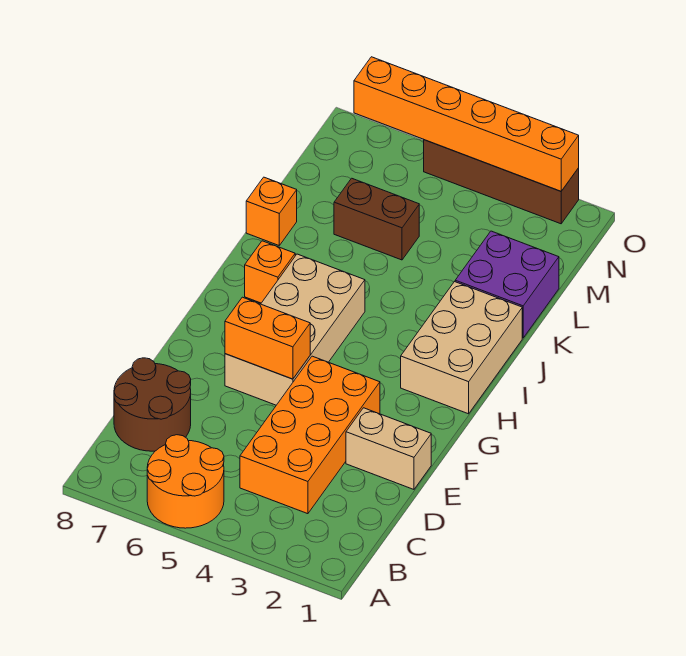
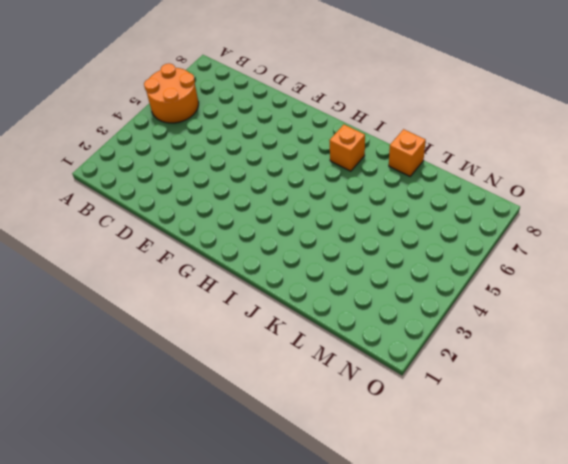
none -> orange 2x4 brick [240,356,380,514]
none -> brown 2x2 round brick [114,358,191,451]
none -> tan 1x2 brick [346,408,431,489]

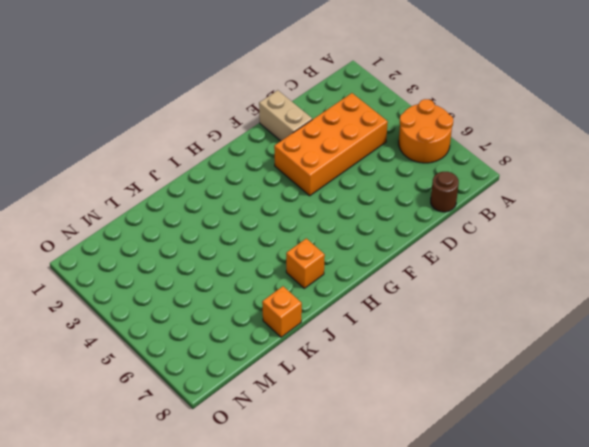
brown 1x1 round brick [431,172,459,212] -> brown 2x2 round brick [114,358,191,451]
none -> tan 2x4 brick [225,254,365,405]
none -> tan 2x3 brick [401,282,522,414]
none -> purple 2x2 brick [455,231,559,338]

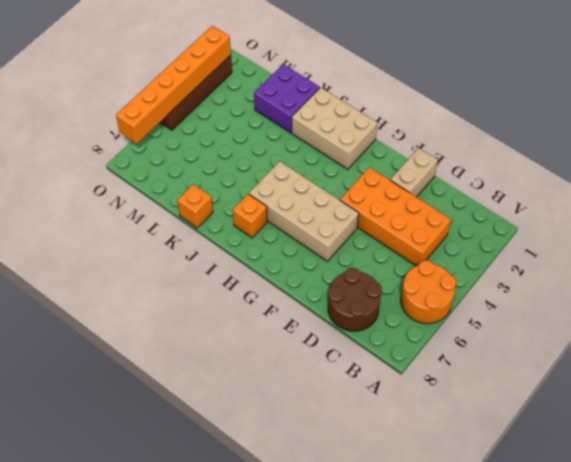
none -> brown 1x2 brick [334,178,419,260]
none -> orange 1x2 brick [225,297,310,379]

